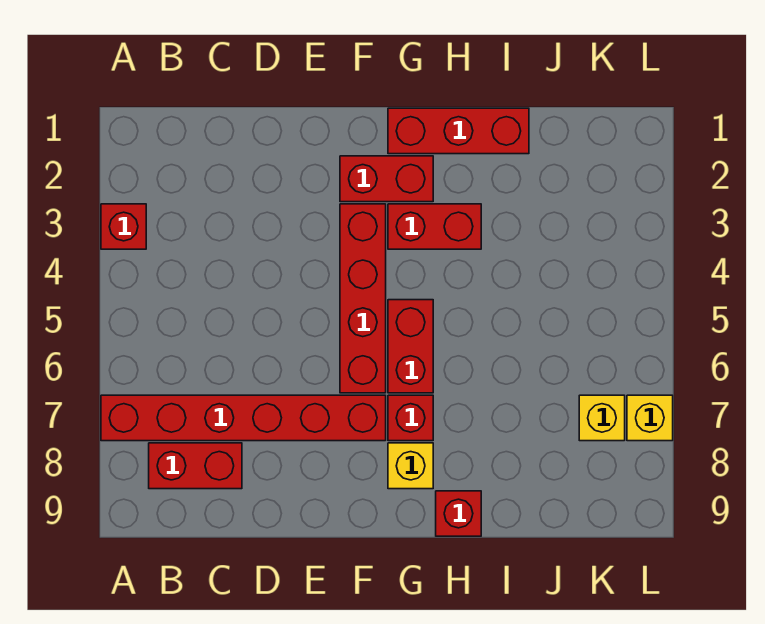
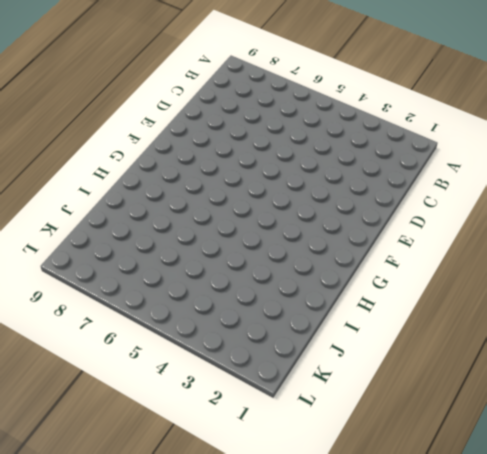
none -> red 1x1 brick [101,204,146,249]
none -> red 1x6 brick [101,395,386,441]
none -> red 1x2 brick [149,443,242,489]

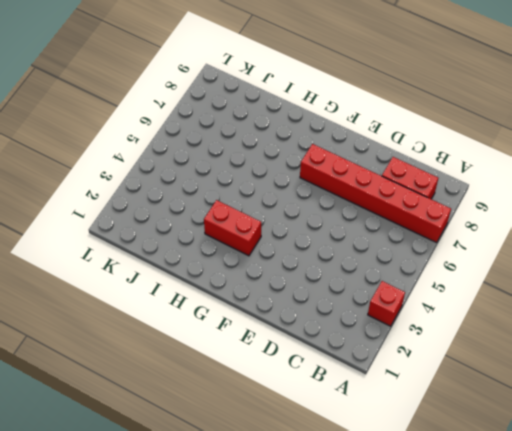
none -> red 1x2 brick [340,156,433,202]
none -> red 1x4 brick [340,204,386,393]
none -> red 1x3 brick [388,108,529,154]

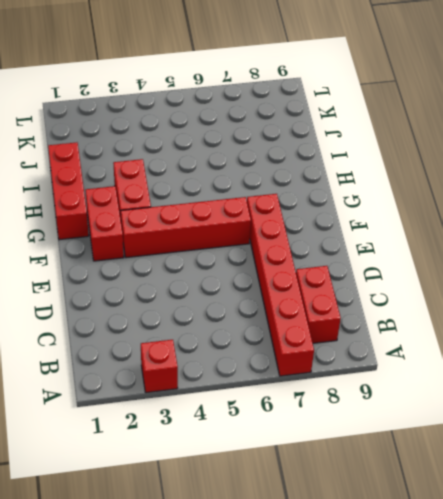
none -> red 1x2 brick [388,300,433,393]
none -> red 1x1 brick [388,395,433,441]
none -> yellow 1x1 brick [388,443,433,489]

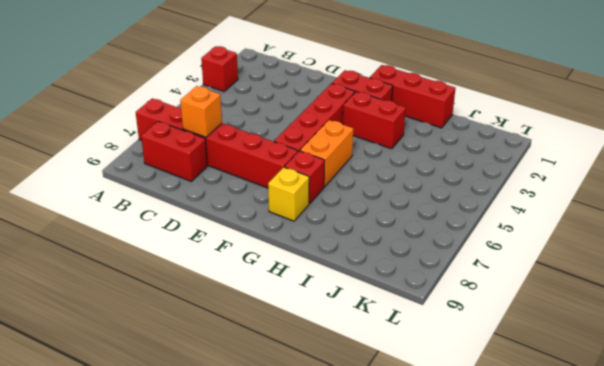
orange 1x1 brick [180,86,222,137] -> none
orange 1x2 brick [300,120,353,187] -> red 1x2 brick [388,300,433,393]
none -> red 1x1 brick [436,491,481,536]
none -> yellow 1x1 brick [579,395,625,441]
none -> yellow 1x1 brick [627,395,673,441]

